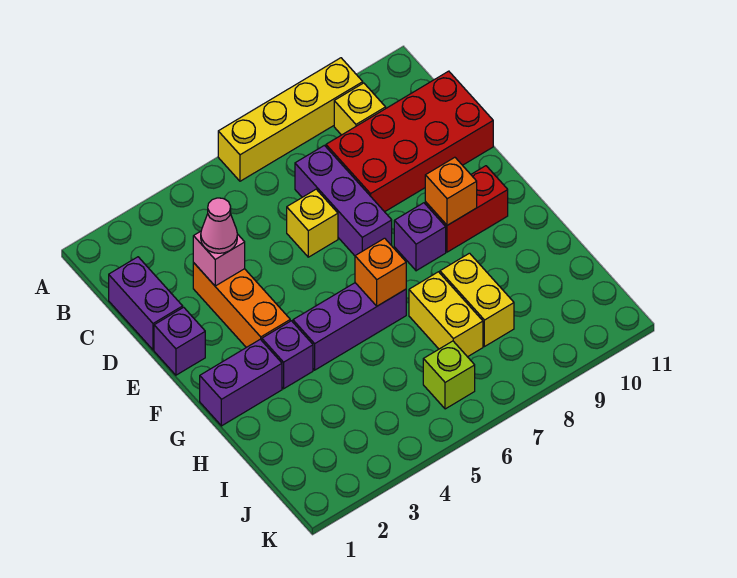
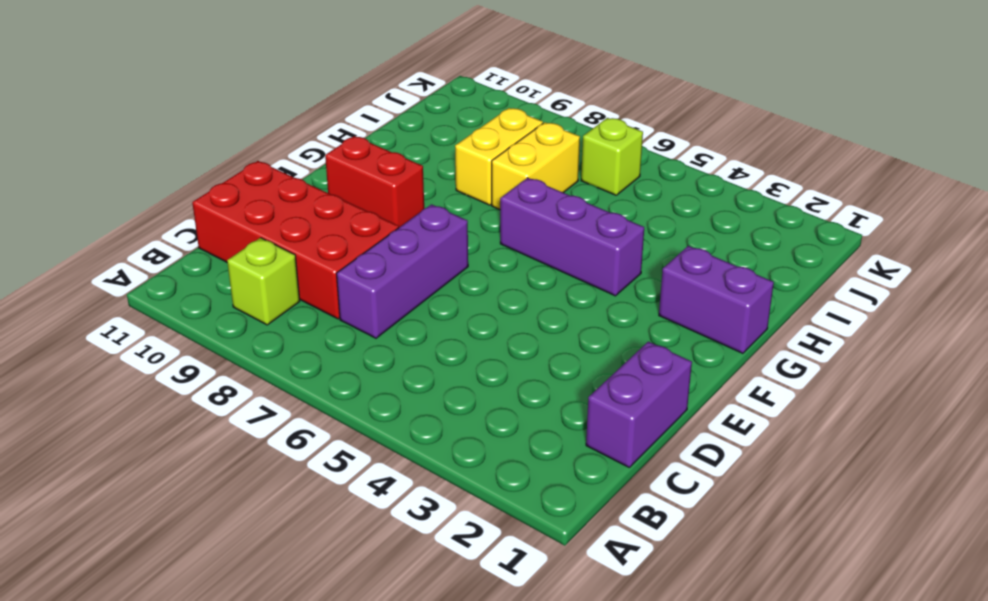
lime 1x1 brick [227,238,300,325] -> yellow 1x1 brick [334,83,386,135]
none -> yellow 1x4 brick [218,58,363,181]
none -> orange 1x3 brick [193,263,290,347]
none -> yellow 1x1 brick [287,189,338,257]

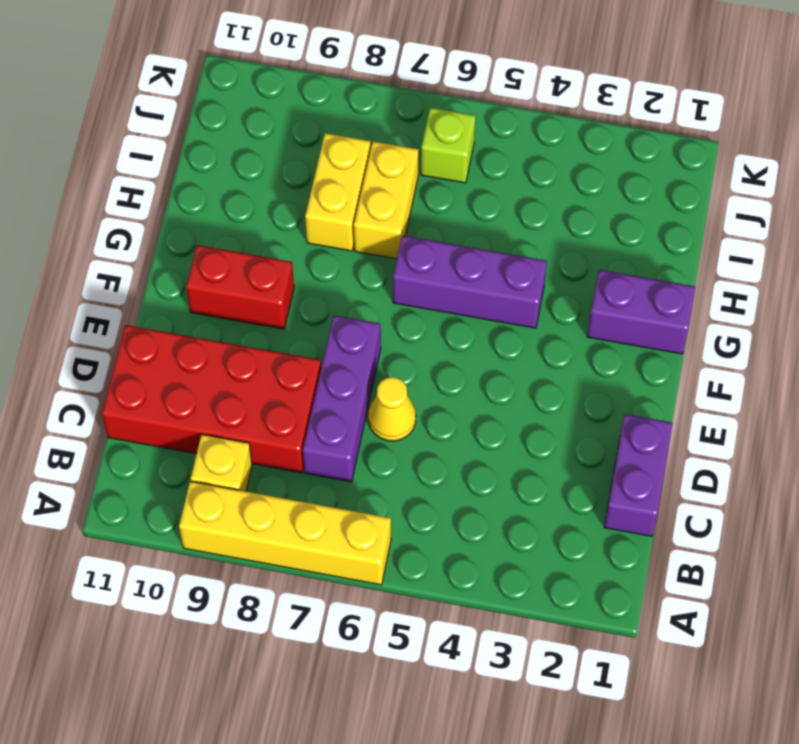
yellow 1x1 cone [368,377,416,441] -> yellow 1x1 brick [287,189,338,257]
none -> orange 1x3 brick [193,263,290,347]
none -> purple 1x1 brick [154,307,205,375]
none -> purple 1x1 brick [394,203,446,271]

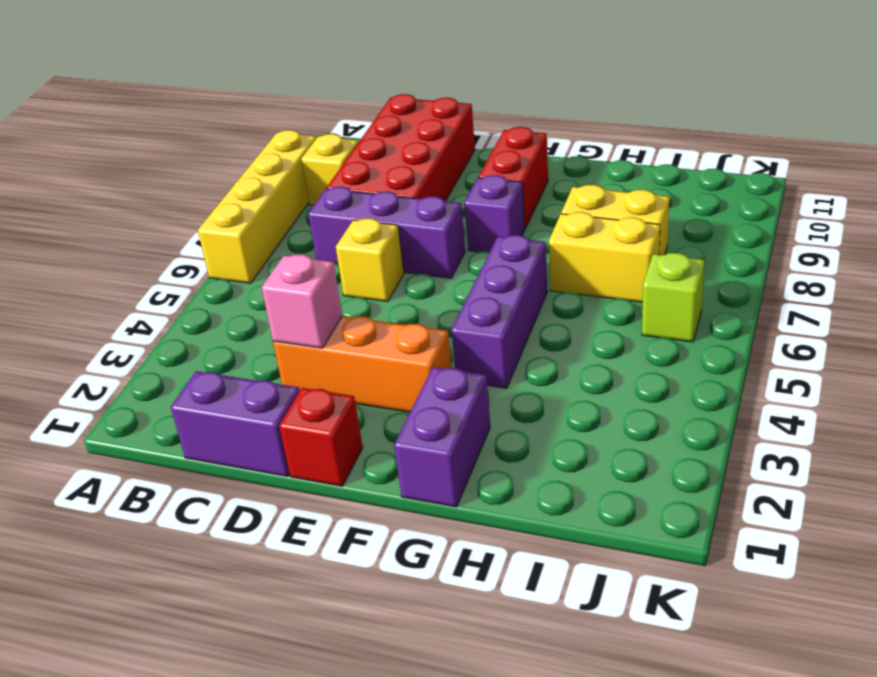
red 1x1 brick [279,388,363,486] -> purple 1x1 brick [154,307,205,375]
none -> purple 1x1 brick [262,321,313,389]
none -> orange 1x1 brick [425,157,477,225]
none -> orange 1x1 brick [355,238,406,306]

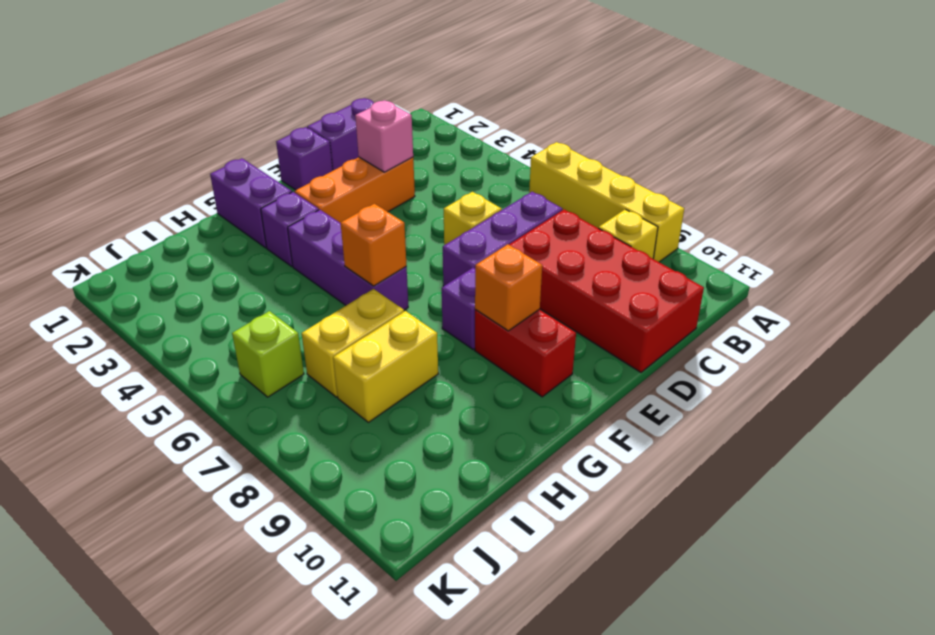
none -> pink 1x1 cone [201,198,237,253]

